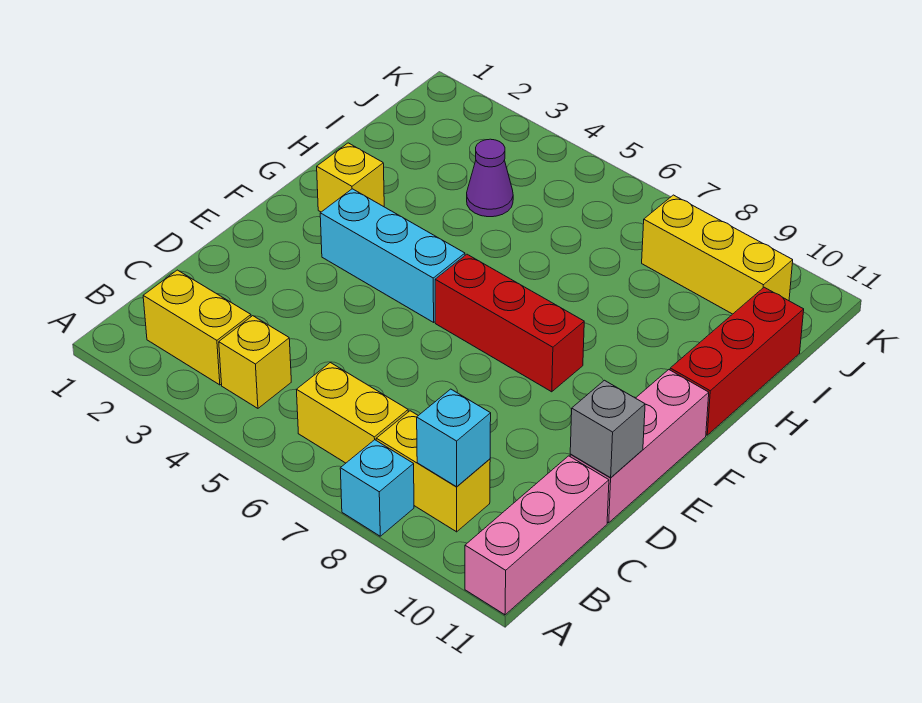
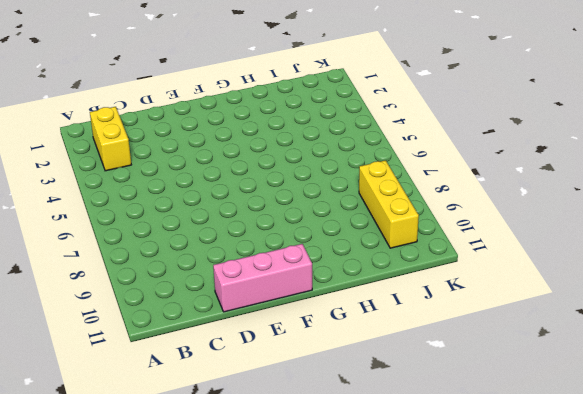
none -> cyan 1x1 brick [340,440,414,536]
none -> pink 1x3 brick [465,456,609,615]
none -> yellow 1x1 brick [219,316,291,408]

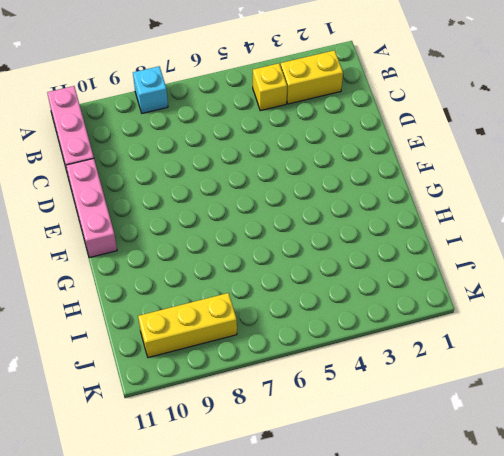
none -> yellow 1x2 brick [296,363,408,463]
none -> yellow 1x2 brick [376,411,490,532]
none -> cyan 1x3 brick [320,189,465,322]

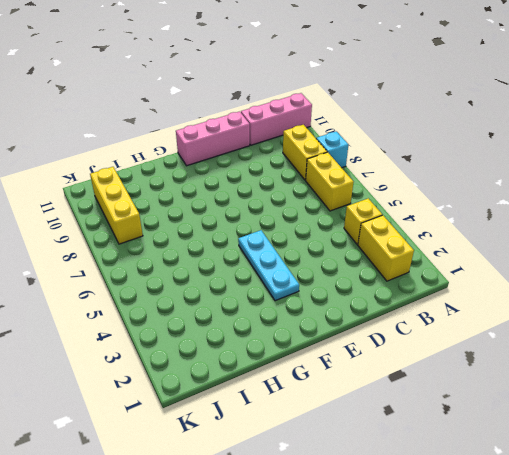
cyan 1x3 plate [238,230,299,301] -> cyan 1x3 brick [320,189,465,322]
none -> red 1x3 brick [435,254,584,392]
none -> yellow 1x1 brick [317,143,384,212]
none -> red 1x3 brick [670,287,804,435]

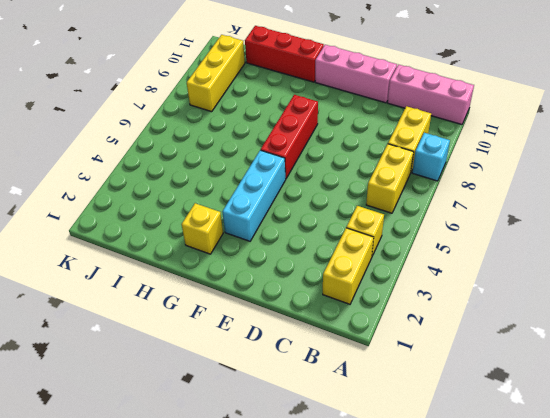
none -> purple 1x1 cone [467,139,513,217]
none -> cyan 1x1 brick [417,389,491,487]
none -> grey 1x1 brick [570,380,645,478]

